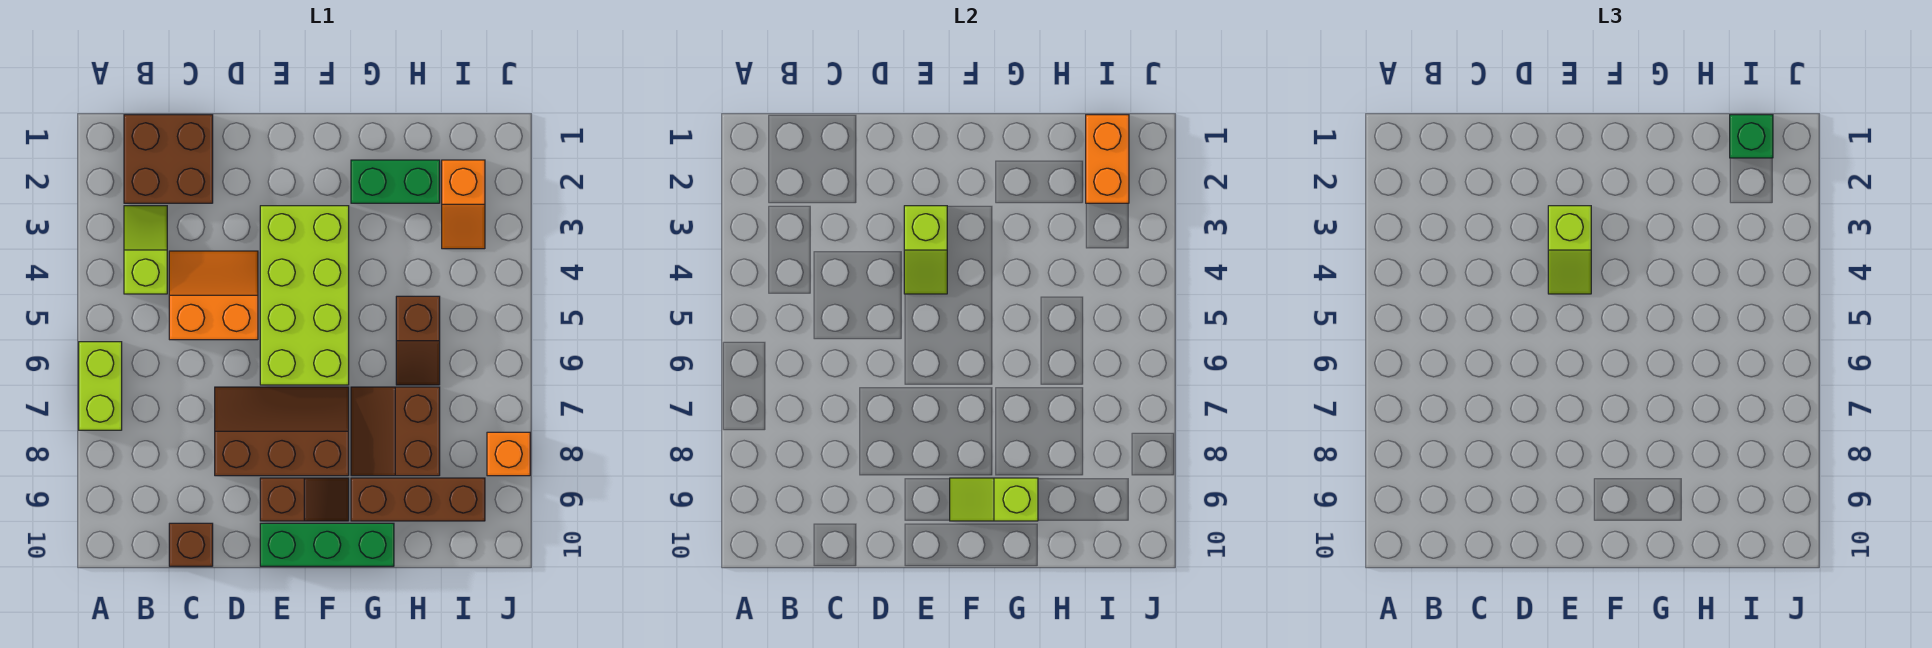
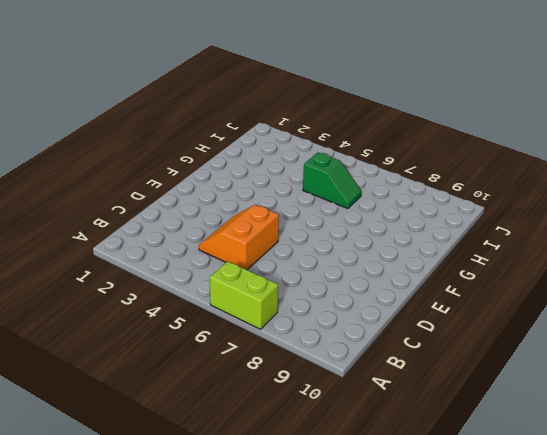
green 1x2 slope [303,152,361,209] -> brown 1x2 slope [396,296,440,385]
none -> brown 2x2 brick [124,115,213,203]
none -> lime 1x2 slope [124,206,167,294]
none -> brown 1x1 brick [169,523,213,566]

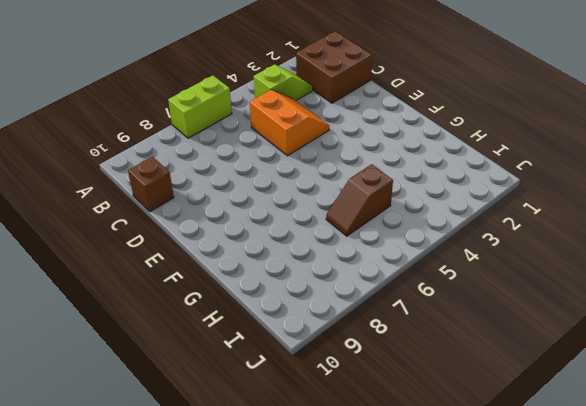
none -> brown 2x3 slope [215,387,349,476]
none -> lime 2x4 brick [260,206,349,385]
none -> brown 1x2 slope [260,478,349,521]

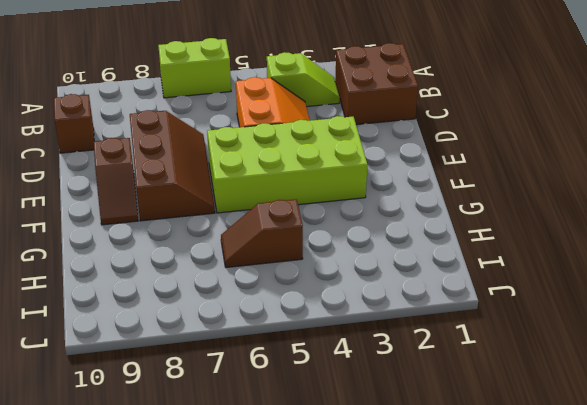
none -> green 1x3 brick [260,523,394,566]
none -> green 1x2 brick [351,160,440,203]
none -> brown 2x2 slope [351,387,440,476]

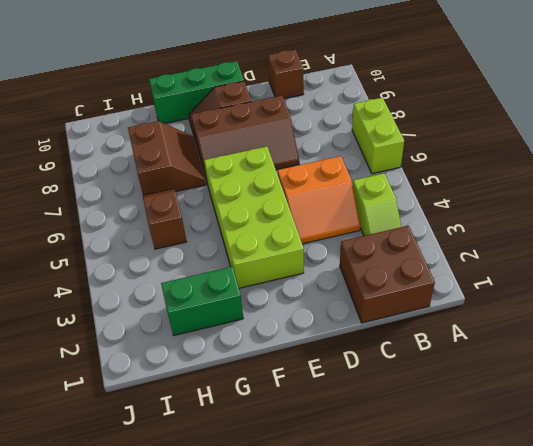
none -> brown 1x3 brick [351,478,485,521]
none -> orange 1x2 slope [442,160,485,249]
none -> orange 1x1 brick [487,432,530,476]

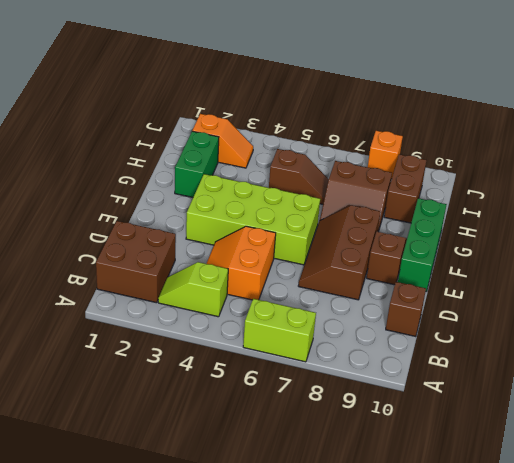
brown 1x2 brick [384,154,427,223] -> brown 1x3 brick [351,478,485,521]
none -> lime 1x2 slope [904,206,947,294]
none -> lime 1x2 slope [950,478,1038,521]
none -> orange 1x2 brick [1086,115,1129,203]

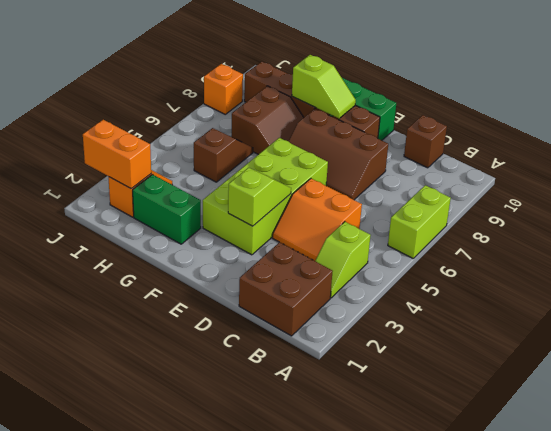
orange 1x2 brick [83,120,151,189] -> orange 1x2 brick turned to [1086,115,1129,203]
none -> lime 1x2 slope [1548,206,1591,294]
none -> green 1x1 brick [1730,115,1773,158]

